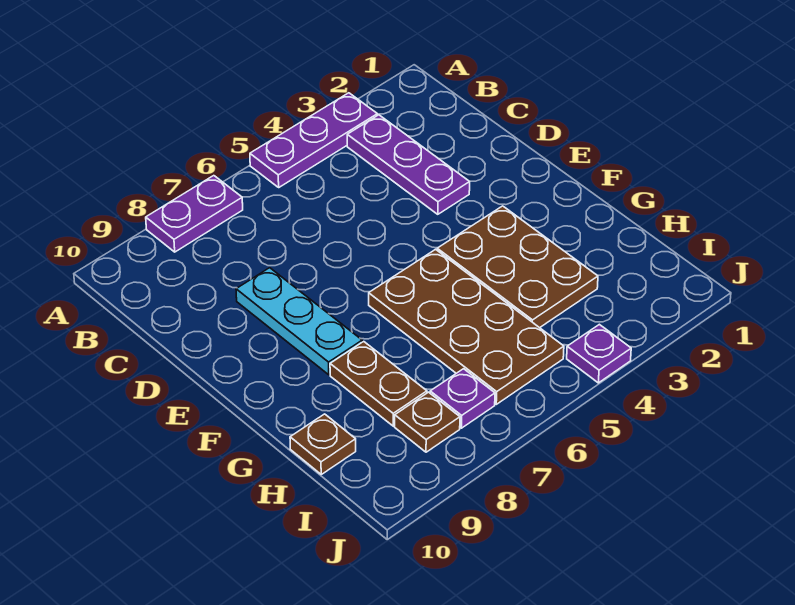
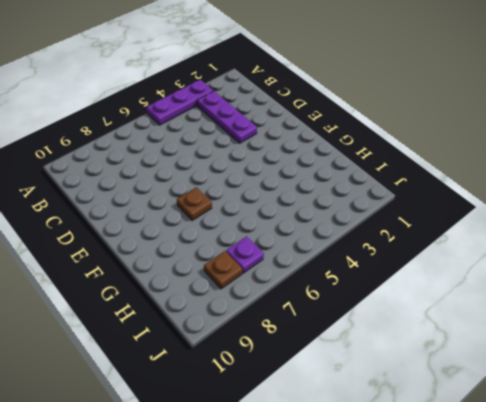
brown 1x1 plate [177,187,212,221] -> brown 1x1 plate moved to [290,414,356,474]
none -> purple 1x2 plate [146,176,243,252]
none -> cyan 1x3 plate [236,268,362,375]

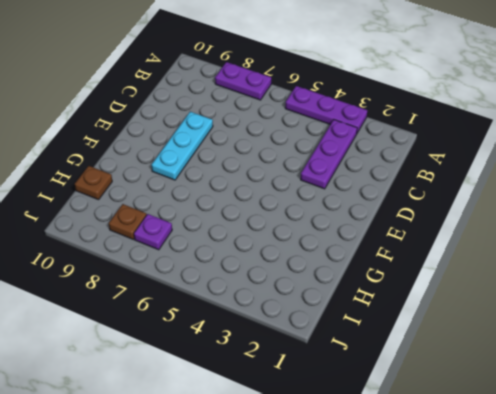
none -> brown 2x3 plate [437,206,598,328]
none -> brown 2x4 plate [369,249,564,404]

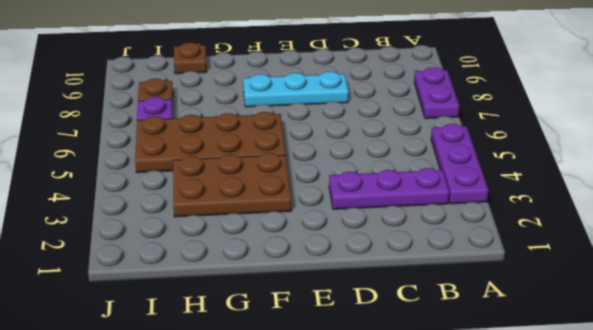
none -> brown 1x2 plate [330,342,427,426]
none -> purple 1x1 plate [567,324,631,383]

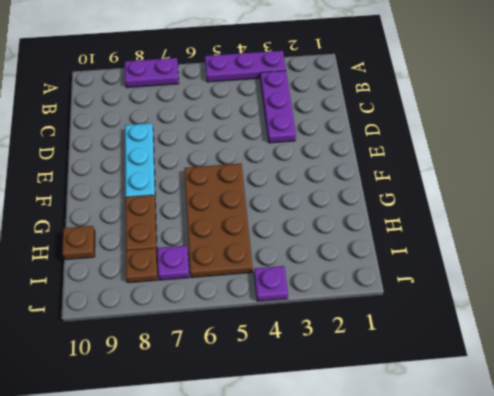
none -> brown 2x3 plate [437,206,598,328]

